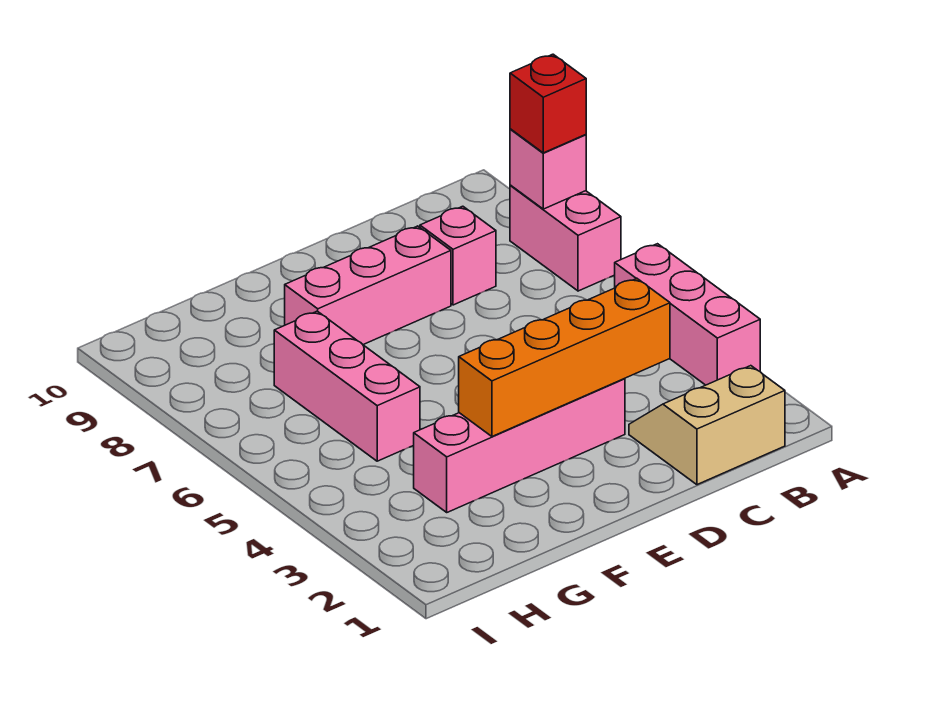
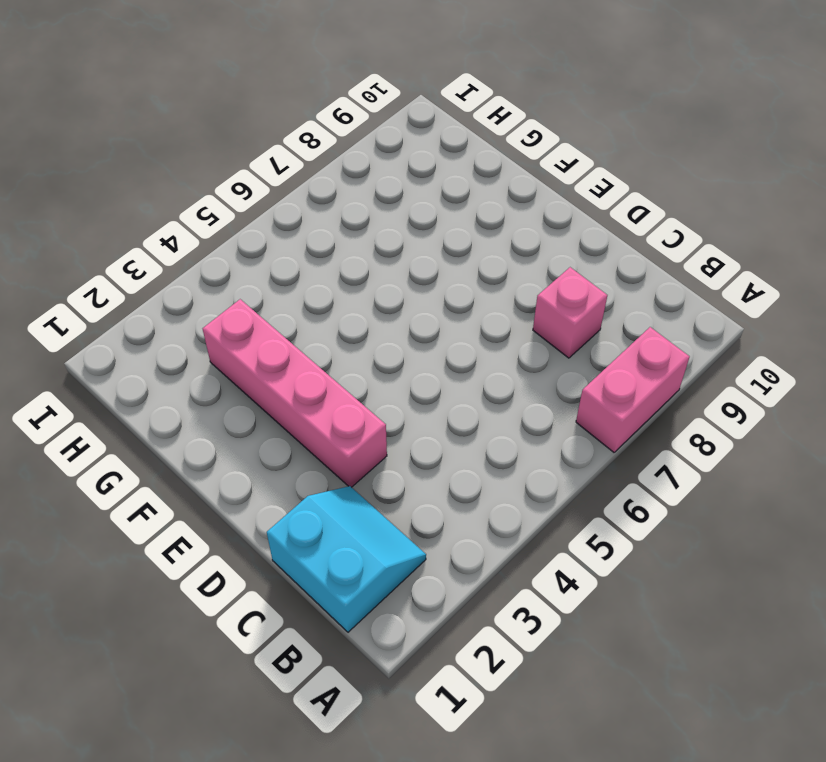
cyan 2x2 slope [267,486,426,632] -> tan 2x2 slope [629,366,785,485]
none -> pink 1x3 brick [615,244,760,385]
none -> pink 1x3 brick [285,226,451,345]

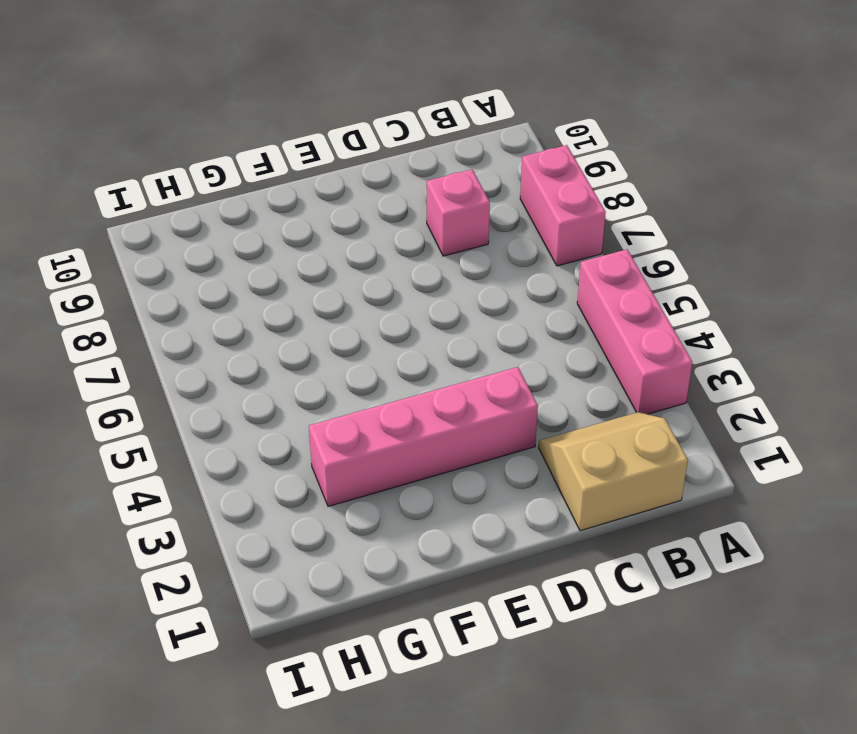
none -> pink 1x3 brick [285,226,451,345]
none -> pink 1x3 brick [274,311,420,461]

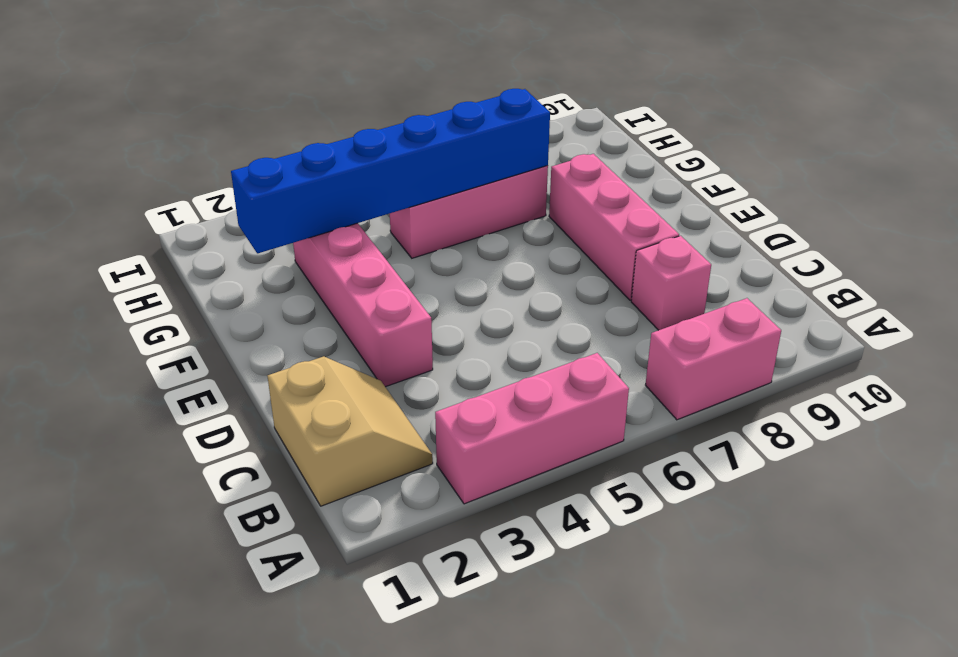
blue 1x6 brick [231,89,550,253] -> none
none -> pink 1x1 brick [510,129,586,209]
none -> orange 1x4 brick [459,279,670,436]

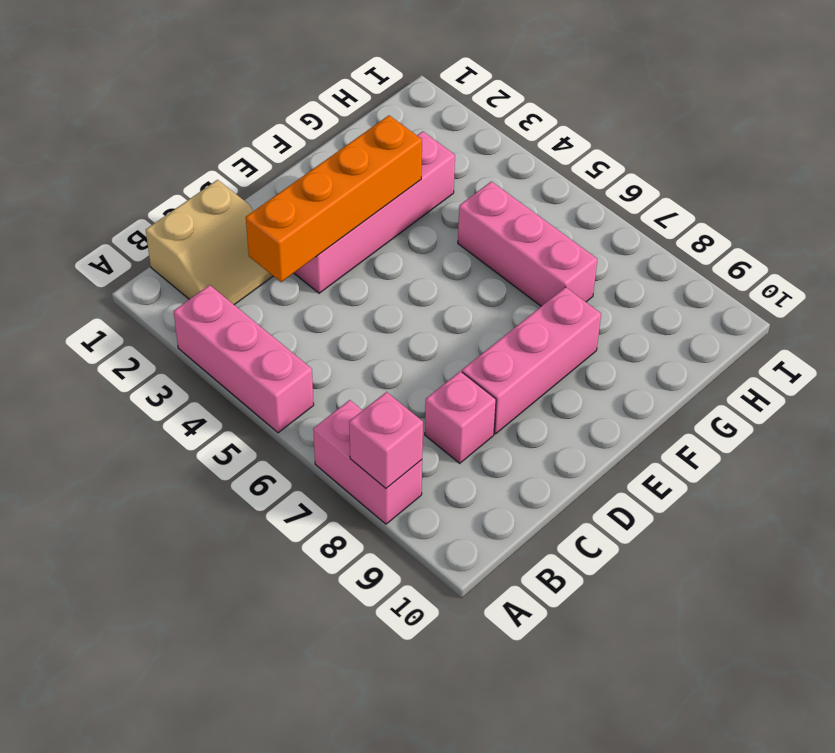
none -> red 1x1 brick [510,54,586,153]

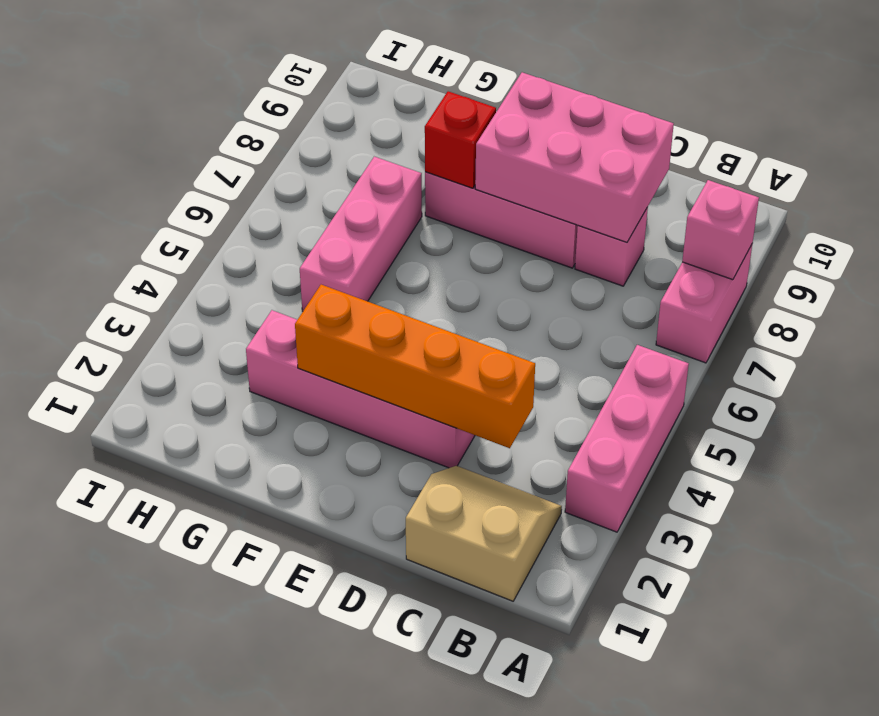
pink 2x3 brick [475,72,674,242] -> none
red 1x1 brick [425,91,496,188] -> red 1x1 brick moved to [510,54,586,153]

